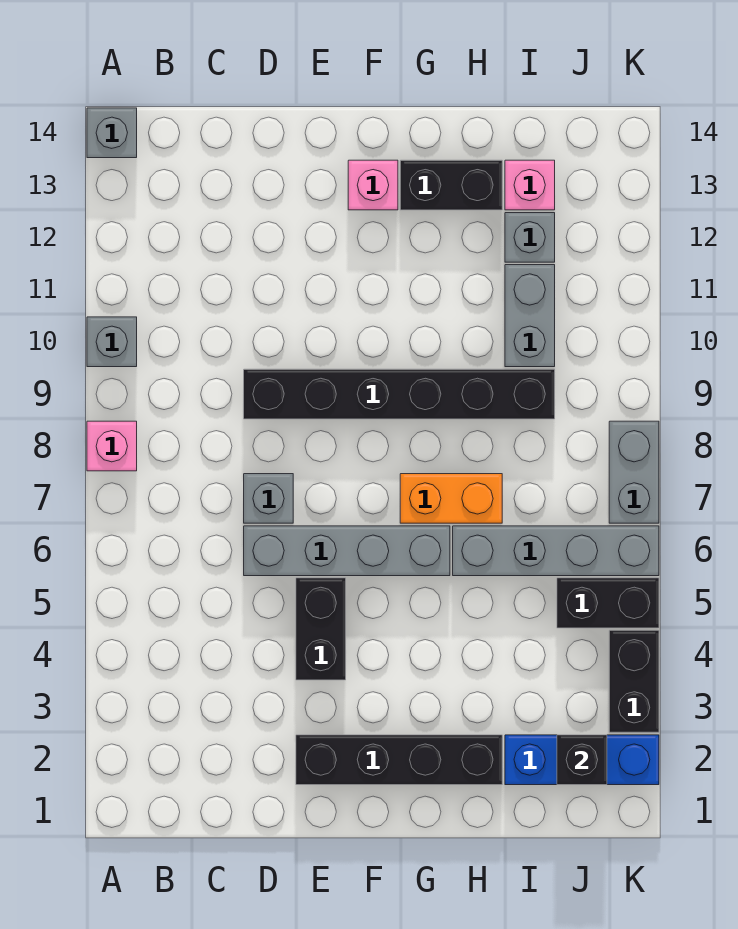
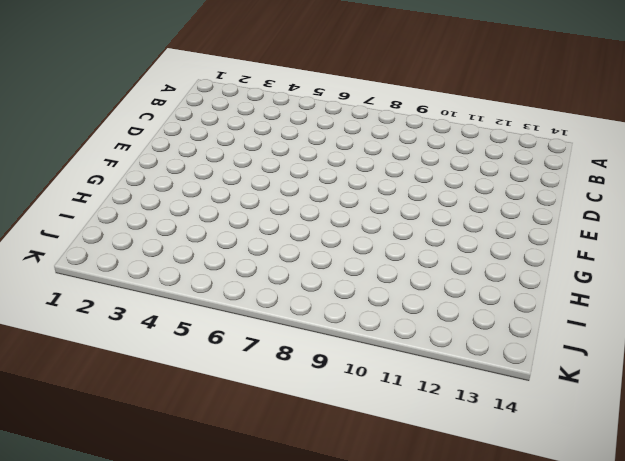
none -> pink 1x1 brick [87,421,137,471]
none -> grey 1x1 brick [87,317,137,367]
none -> grey 1x1 brick [87,108,137,158]

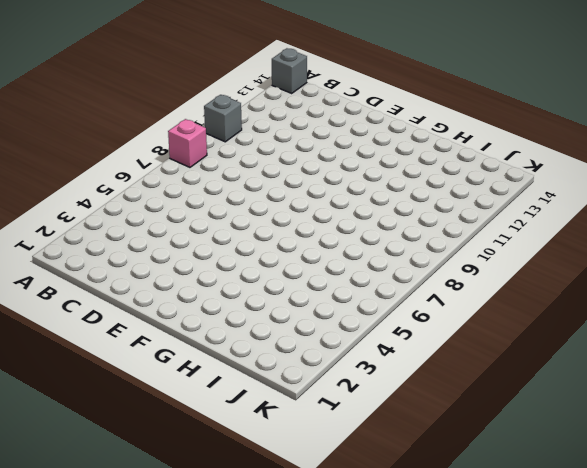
none -> grey 1x4 brick [244,526,450,576]
none -> grey 1x1 brick [244,474,293,523]
none -> black 1x6 brick [244,369,555,419]

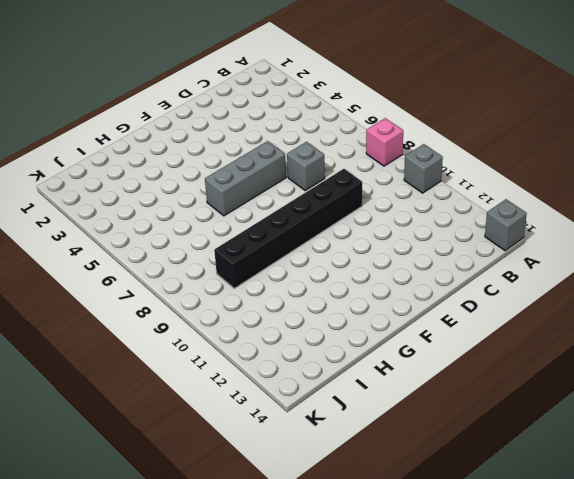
grey 1x3 brick [205,141,286,216] -> grey 1x4 brick [244,526,450,576]
none -> black 1x4 brick [296,735,502,785]
none -> black 1x2 brick [296,578,346,680]
none -> pink 1x1 brick [348,160,398,210]

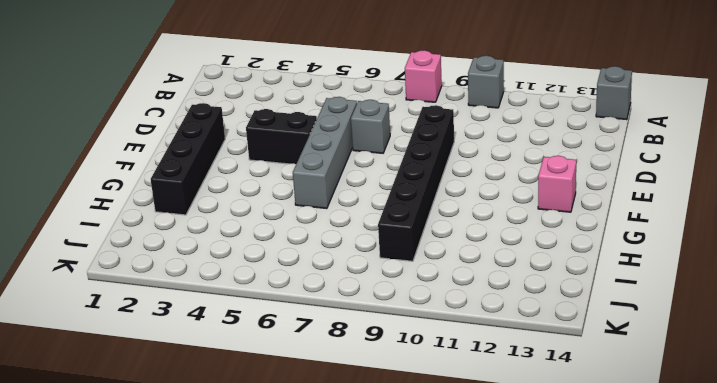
none -> orange 1x2 brick [400,474,502,523]
none -> black 1x2 brick [400,160,502,210]
none -> grey 1x4 brick [453,526,659,576]

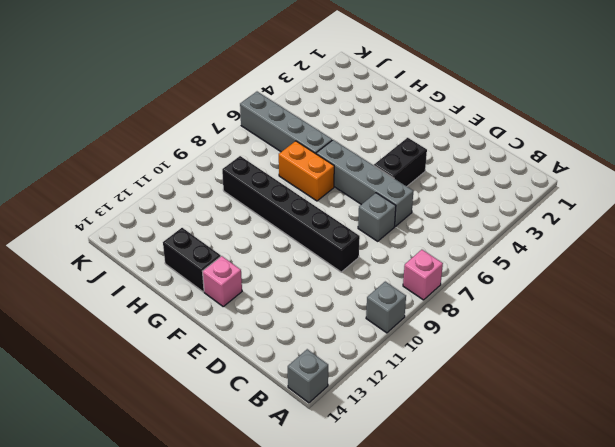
none -> black 1x4 brick [296,735,502,785]
none -> blue 1x3 brick [505,735,659,785]
none -> grey 1x2 brick [505,265,555,367]

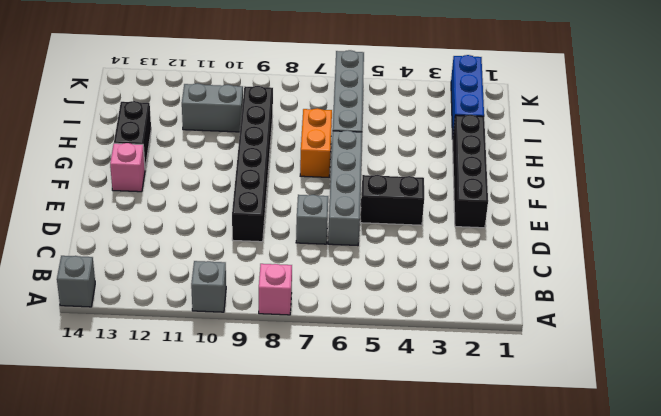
none -> grey 1x1 brick [505,213,555,262]
none -> pink 1x1 brick [505,160,555,210]
none -> black 1x2 brick [557,578,659,628]

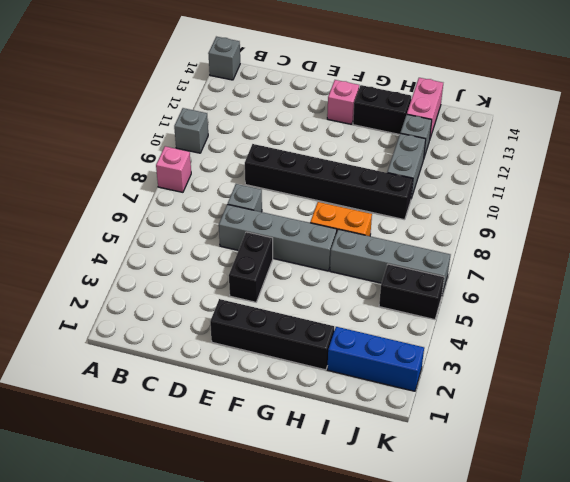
pink 1x2 brick [407,78,443,138] -> pink 1x1 brick [505,160,555,210]
none -> black 1x2 brick [609,630,659,732]
none -> grey 1x2 brick [609,421,659,523]
none -> black 1x1 brick [557,735,607,785]

